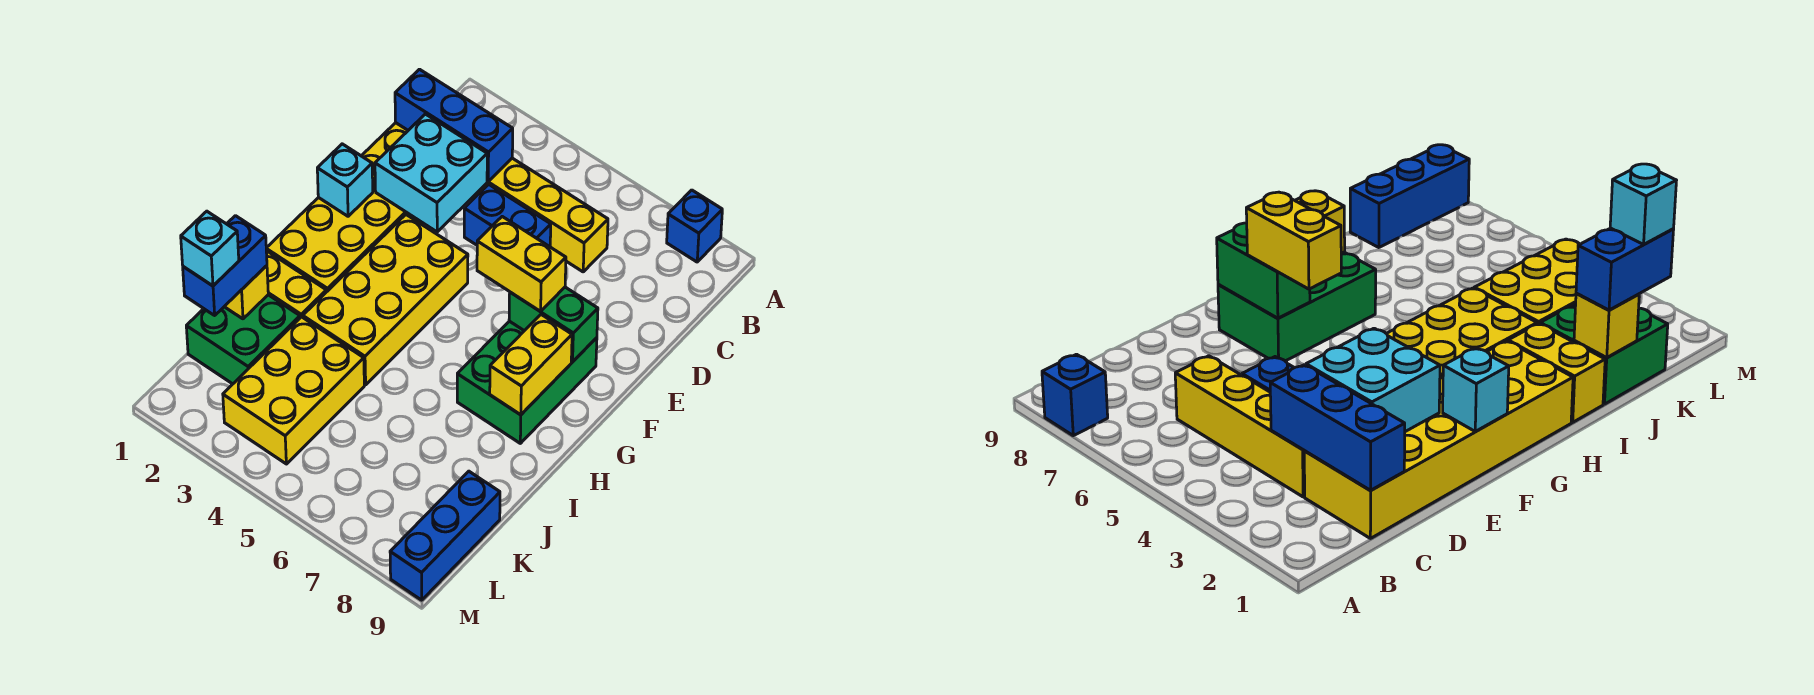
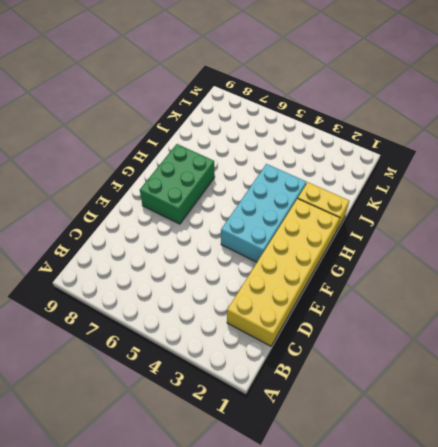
cyan 2x4 brick [221,164,306,262] -> yellow 2x4 brick [303,215,468,385]
none -> blue 1x1 brick [667,190,722,262]
none -> yellow 1x4 brick [470,158,608,272]
none -> blue 1x2 brick [464,184,551,247]

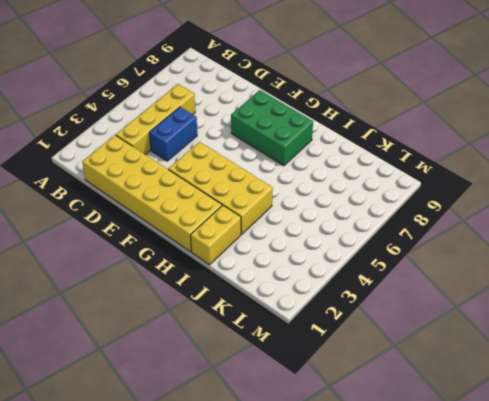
none -> blue 1x1 brick [667,190,722,262]
none -> green 2x2 brick [186,295,300,384]
none -> yellow 2x3 brick [223,317,364,464]

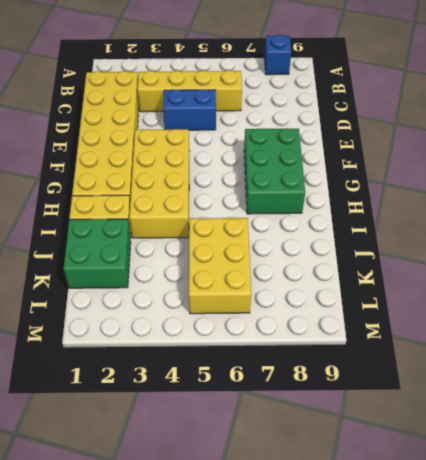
yellow 2x3 brick [189,218,251,314] -> yellow 2x3 brick moved to [223,317,364,464]
none -> blue 1x3 brick [390,471,500,600]
none -> blue 1x3 brick [395,69,513,181]
none -> cyan 2x2 brick [375,114,487,232]

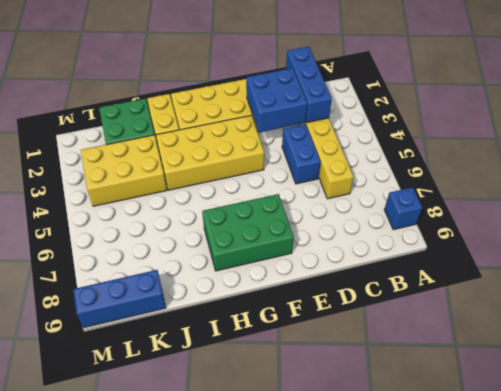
blue 2x2 brick [246,68,307,132] -> cyan 2x2 brick [375,114,487,232]
none -> cyan 1x1 brick [317,144,373,216]
none -> green 1x2 brick [509,287,598,362]
none -> yellow 1x2 brick [490,315,572,415]

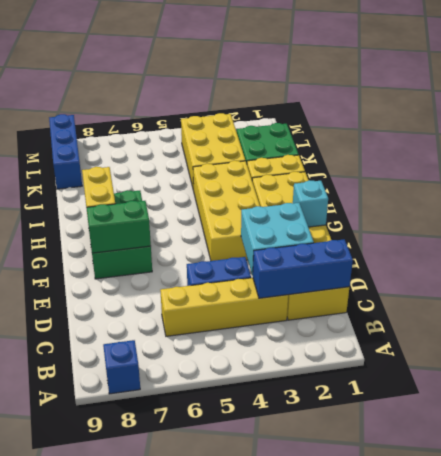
none -> yellow 1x1 brick [224,266,268,319]
none -> yellow 1x2 brick [477,217,566,311]
none -> blue 1x2 brick [183,216,267,315]

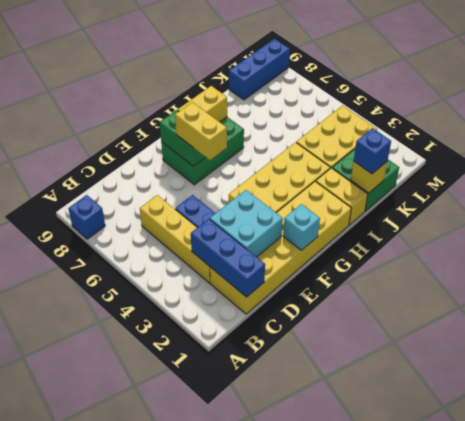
blue 1x1 brick [354,128,391,174] -> blue 1x2 brick [183,216,267,315]
none -> cyan 1x1 brick [181,211,239,286]

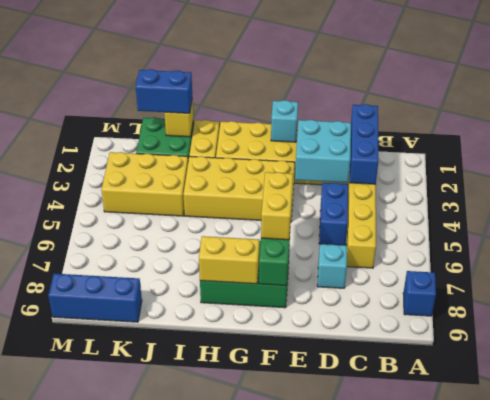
cyan 1x1 brick [317,244,347,288] -> cyan 1x1 brick moved to [181,211,239,286]

